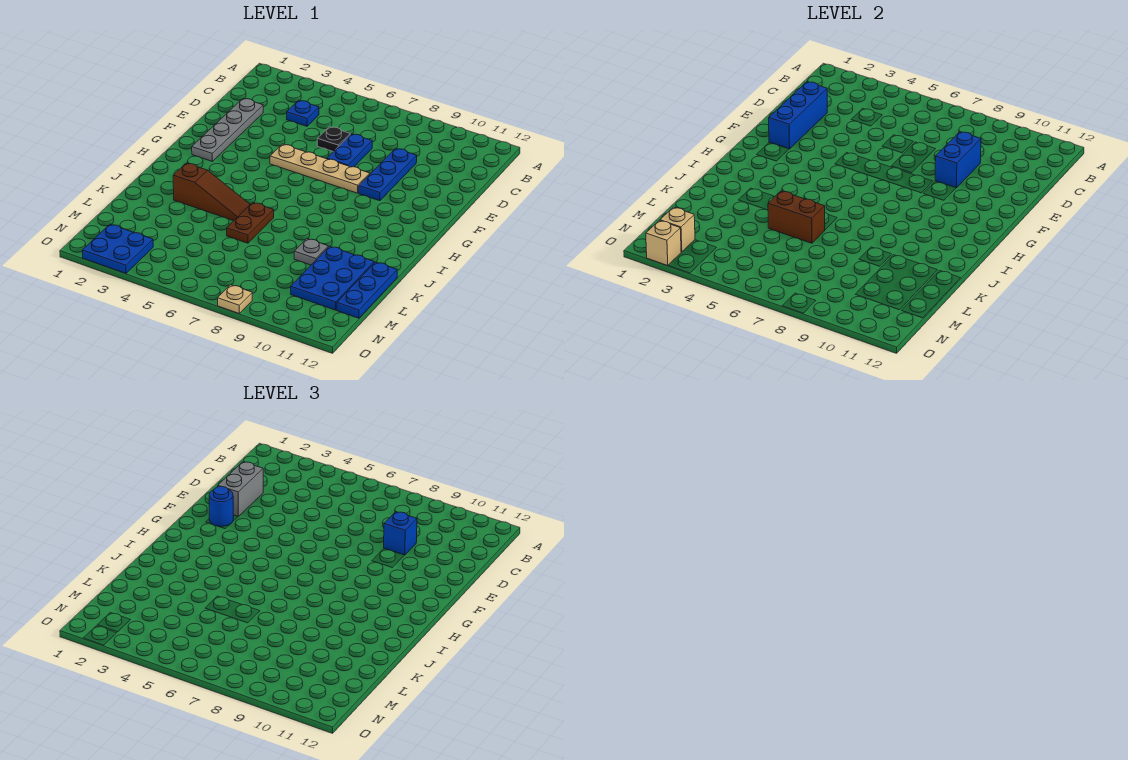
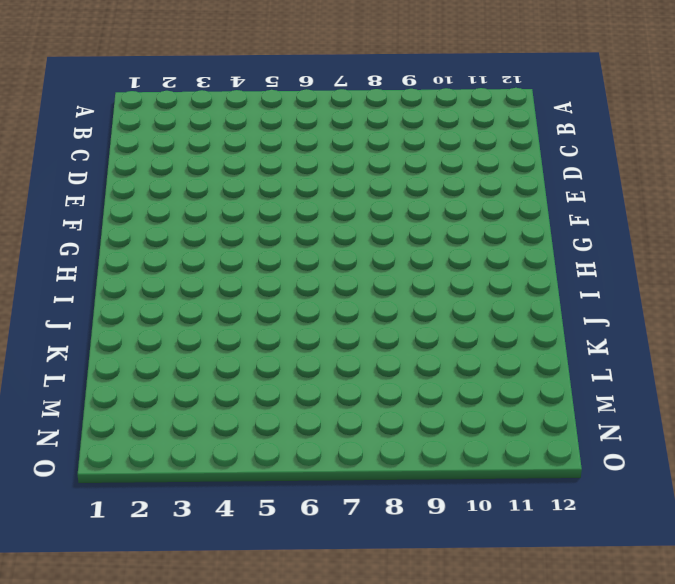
none -> blue 1x1 plate [287,100,319,126]
none -> grey 1x4 plate [192,98,263,162]
none -> black 1x1 plate [317,127,350,152]

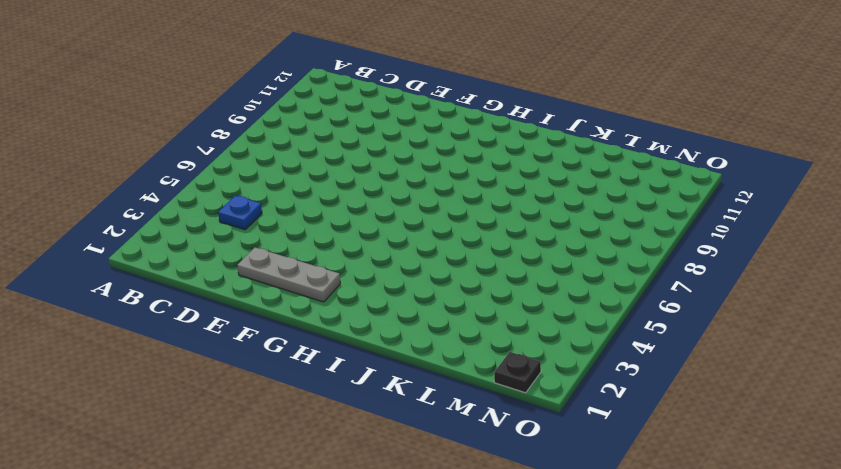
grey 1x3 plate [238,248,340,302] -> grey 1x4 plate [192,98,263,162]
black 1x1 plate [494,352,541,393] -> black 1x1 plate moved to [317,127,350,152]
none -> blue 1x2 plate [327,134,372,167]
none -> blue 1x3 plate [359,148,417,201]
none -> tan 1x4 plate [270,144,370,193]

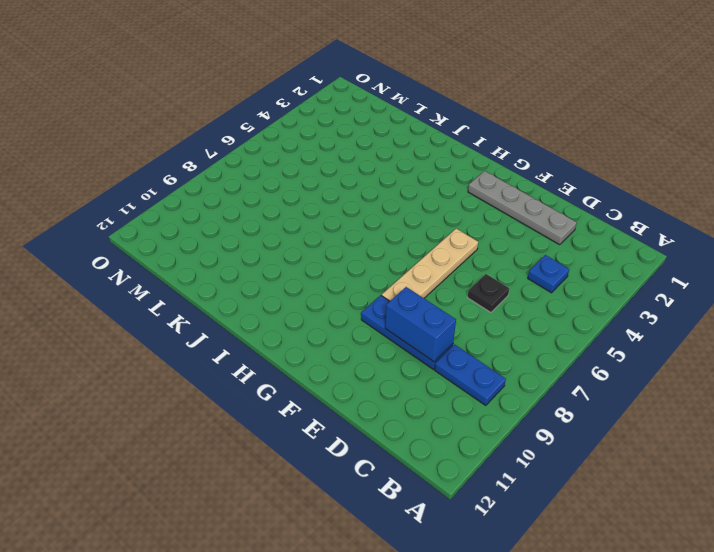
blue 1x2 plate [435,345,506,406] -> blue 1x2 plate moved to [327,134,372,167]
none -> brown 1x3 slope [173,163,250,221]
none -> brown 1x2 plate [227,202,274,243]
none -> grey 1x1 plate [294,239,328,265]

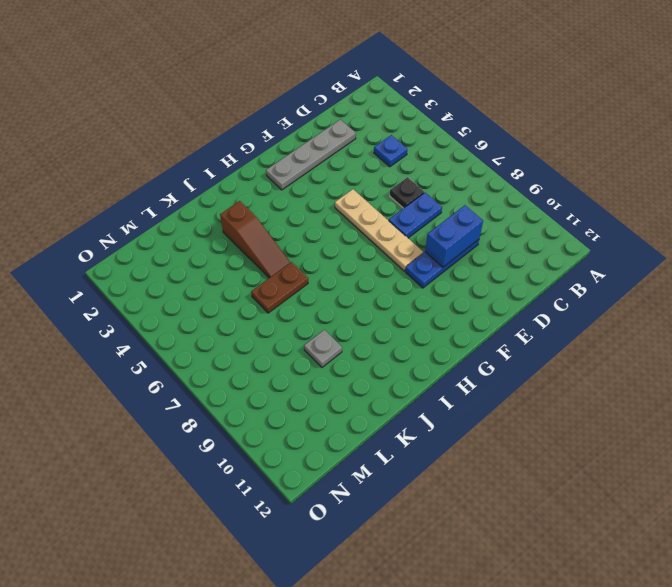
none -> blue 2x3 plate [291,246,374,310]
none -> blue 1x3 plate [337,262,397,318]
none -> blue 2x2 plate [82,224,153,273]

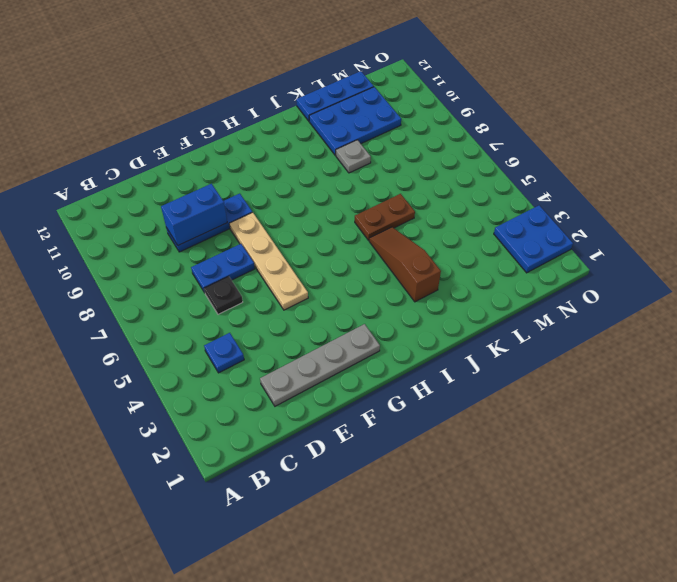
none -> tan 1x1 plate [218,285,252,313]
none -> blue 1x3 brick [769,82,827,149]
none -> brown 1x2 brick [768,191,825,243]

